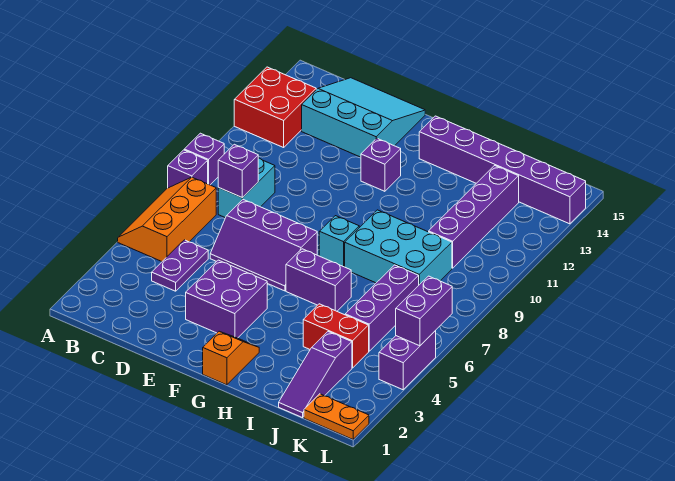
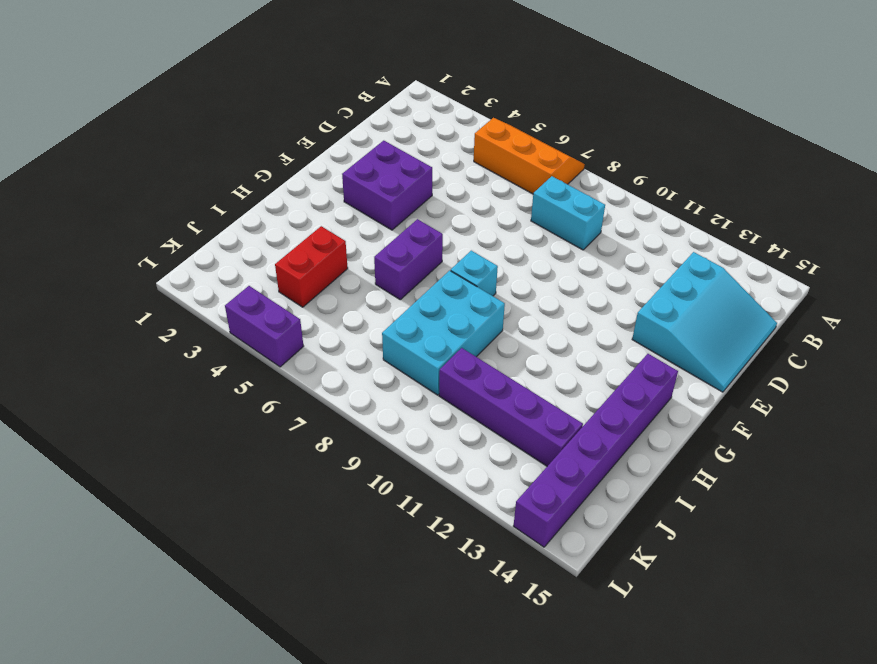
none -> purple 1x1 brick [168,150,208,188]
none -> purple 1x1 brick [184,133,224,185]
none -> red 2x2 brick [234,67,316,147]

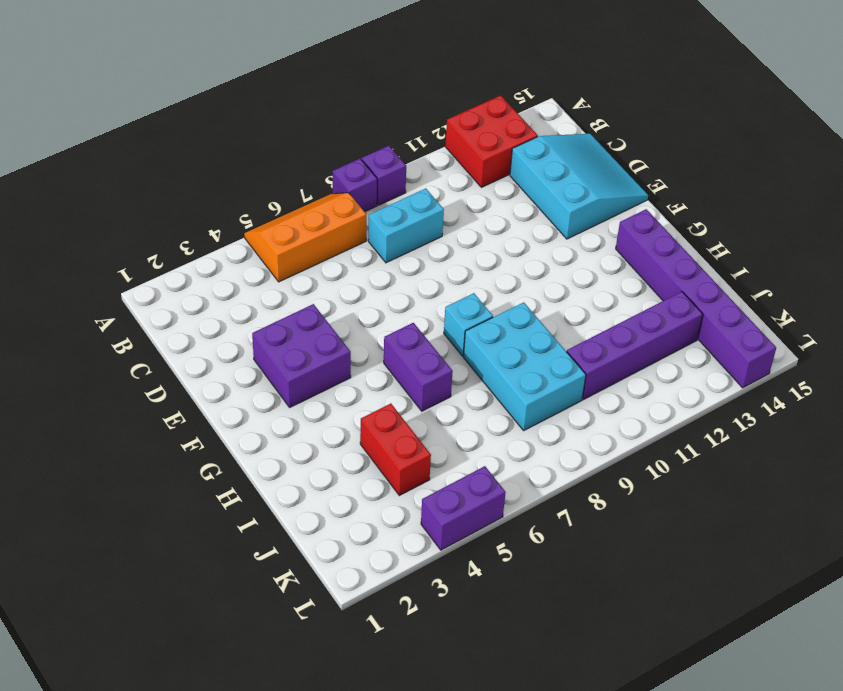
none -> purple 1x2 plate [152,240,208,291]
none -> purple 2x3 slope [210,200,317,291]
none -> purple 1x1 brick [361,138,401,191]

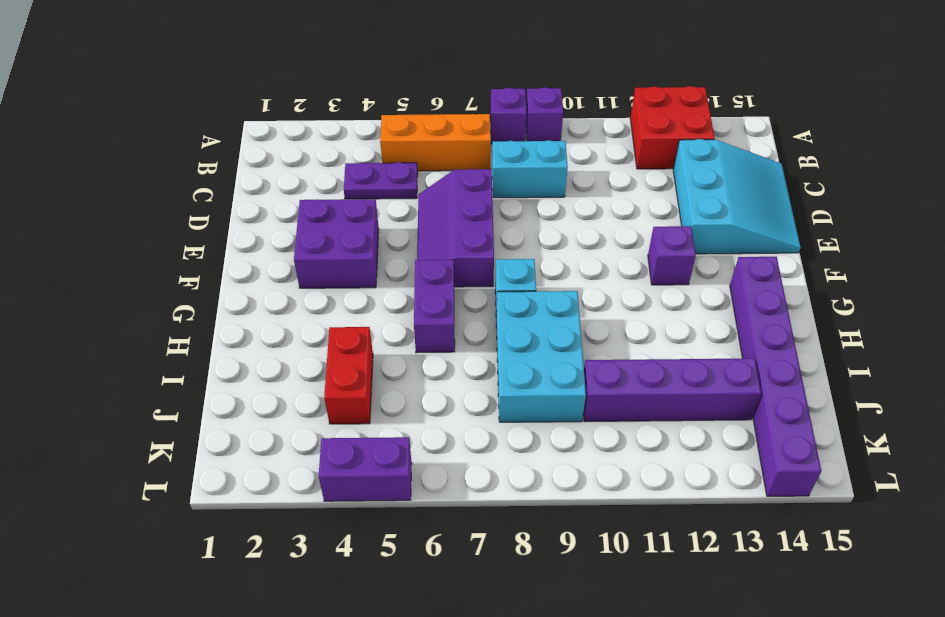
none -> orange 1x2 slope [203,331,259,385]
none -> purple 1x3 slope [279,332,352,418]
none -> purple 1x3 brick [345,265,419,351]

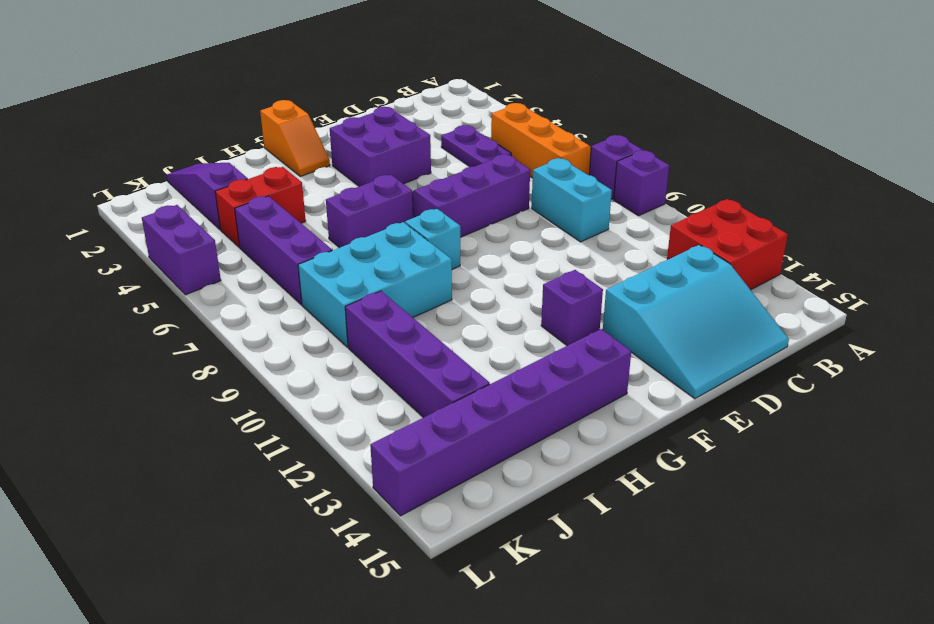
none -> orange 1x2 plate [304,394,369,439]
none -> purple 1x1 brick [218,144,258,198]
none -> purple 1x2 brick [396,276,452,346]

